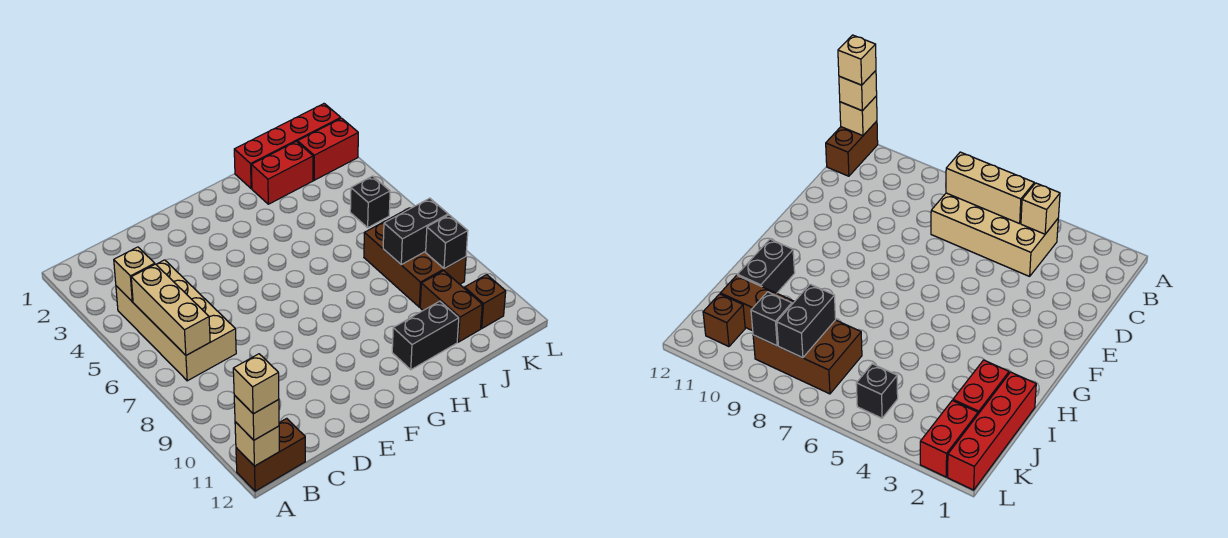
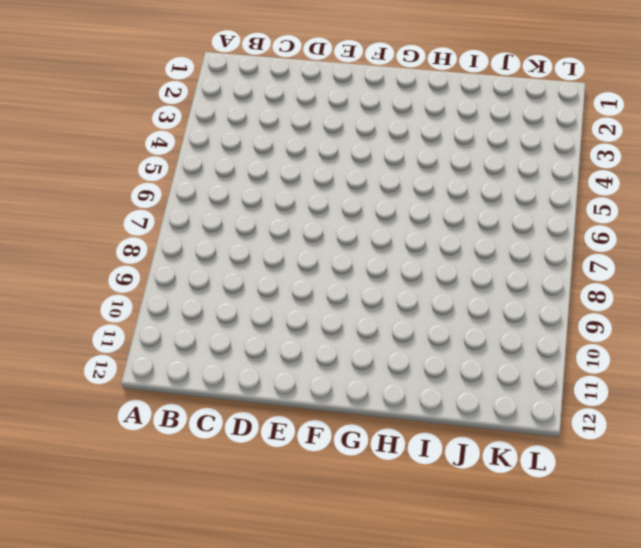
none -> brown 1x2 brick [236,418,305,491]
none -> tan 2x4 brick [116,260,236,381]
none -> black 1x2 brick [392,301,459,370]

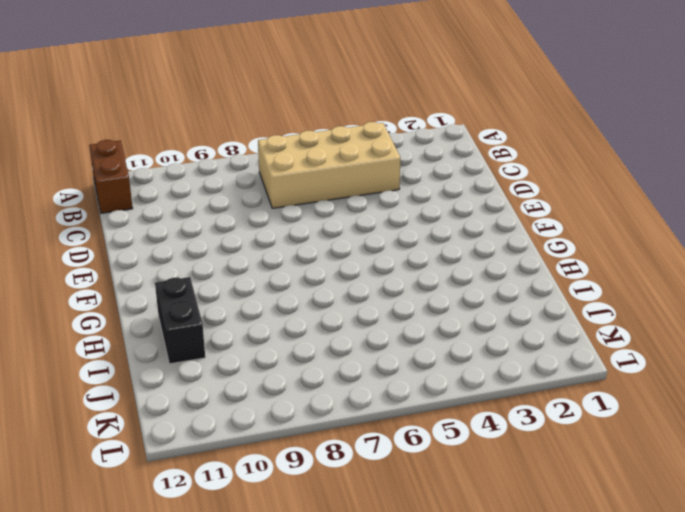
none -> red 1x4 brick [234,104,341,189]
none -> red 1x2 brick [251,141,313,204]
none -> brown 2x3 brick [364,208,466,307]

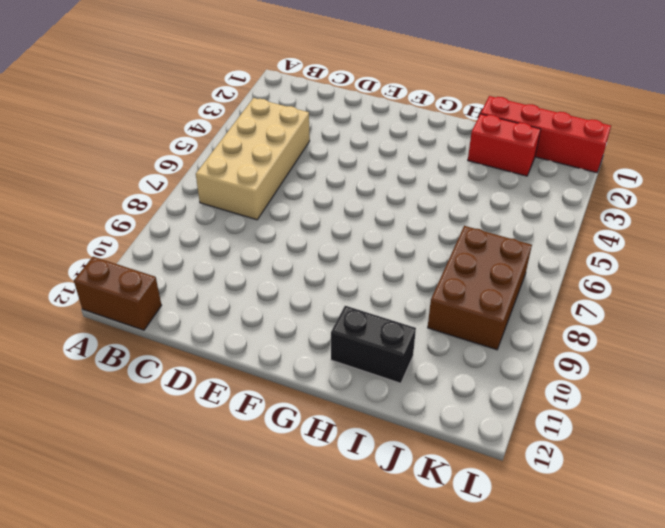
none -> brown 1x2 brick [420,271,482,342]
none -> red 1x2 brick [298,118,358,180]
none -> black 1x1 brick [350,176,390,227]

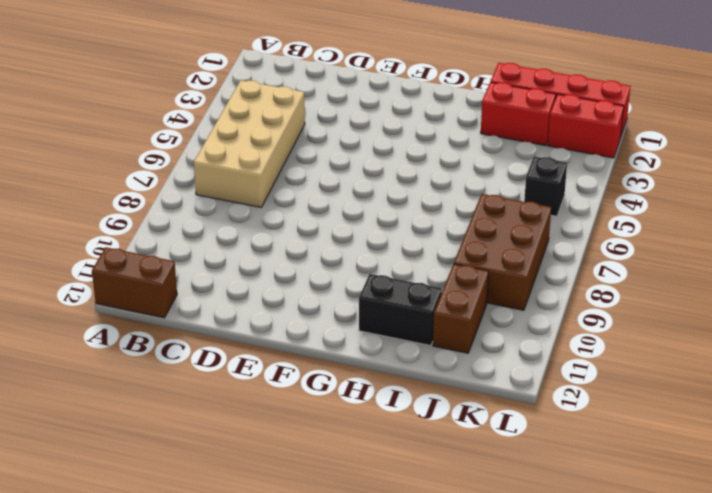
none -> brown 1x1 brick [464,275,506,328]
none -> tan 1x1 brick [235,422,279,466]
none -> tan 1x1 brick [114,247,155,301]

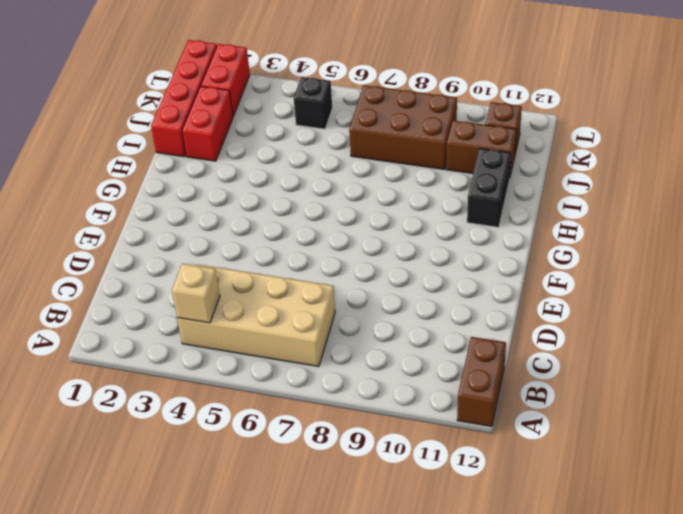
none -> tan 1x1 brick [235,422,279,466]
none -> tan 1x3 brick [131,264,210,355]
none -> black 1x2 brick [383,198,448,265]

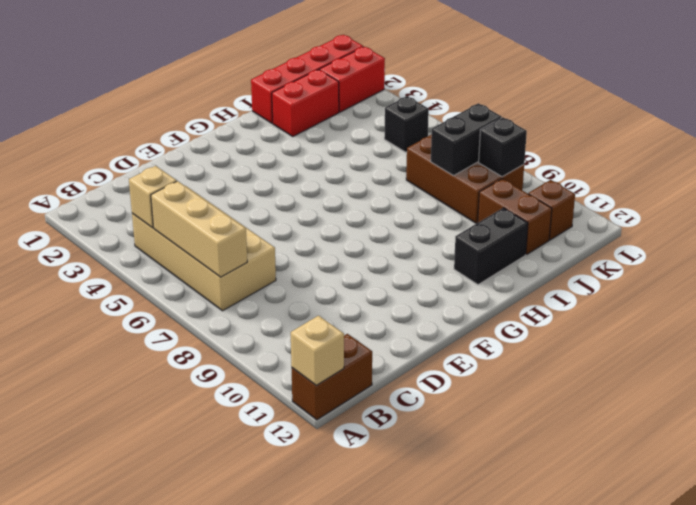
none -> tan 1x1 brick [234,395,279,440]
none -> tan 1x1 brick [233,354,279,414]

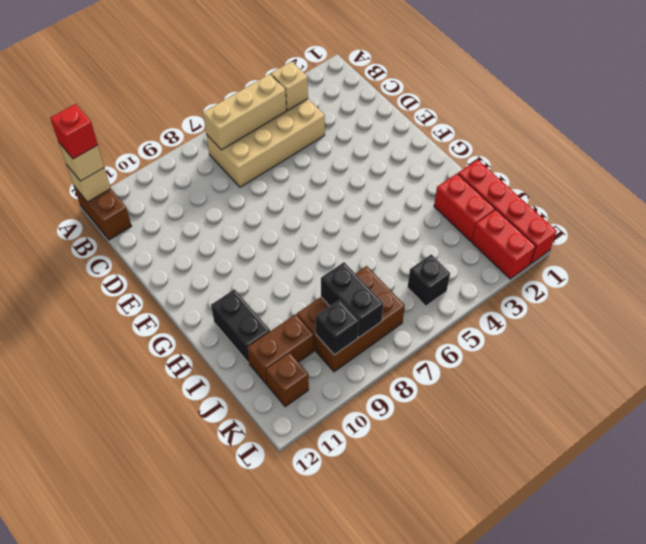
red 1x1 brick [50,104,98,159] -> tan 1x1 brick [233,354,279,414]

